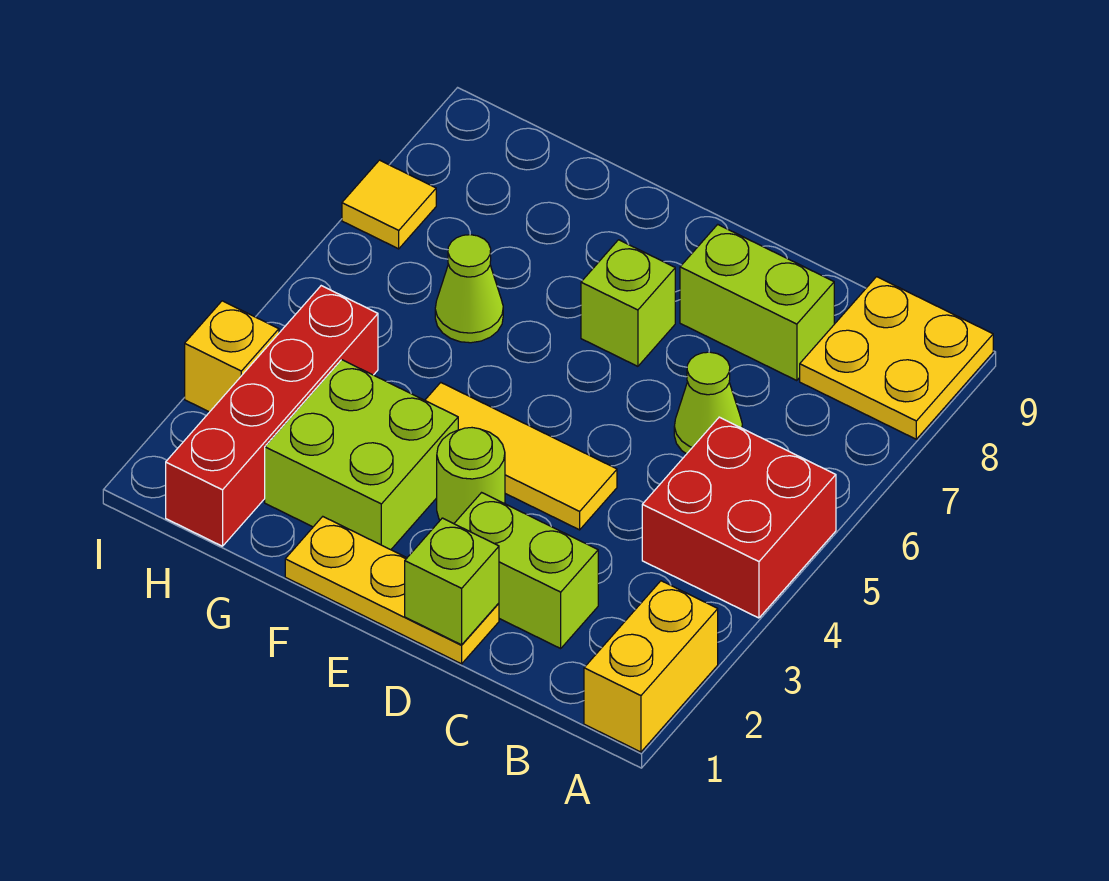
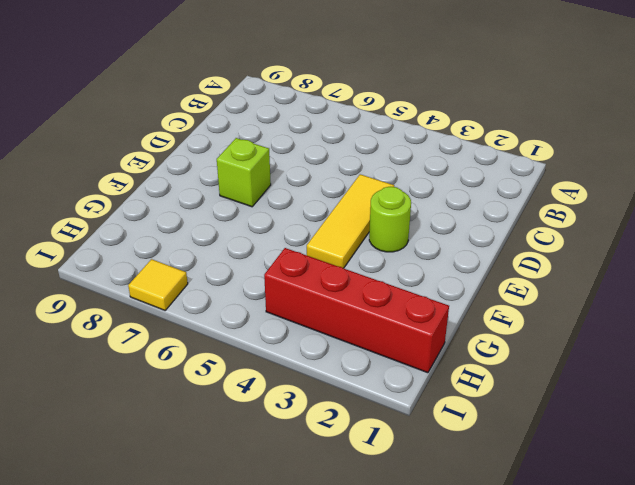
none -> yellow 1x2 brick [584,581,718,752]
none -> red 2x2 brick [642,417,836,618]
none -> yellow 2x2 plate [800,277,993,439]

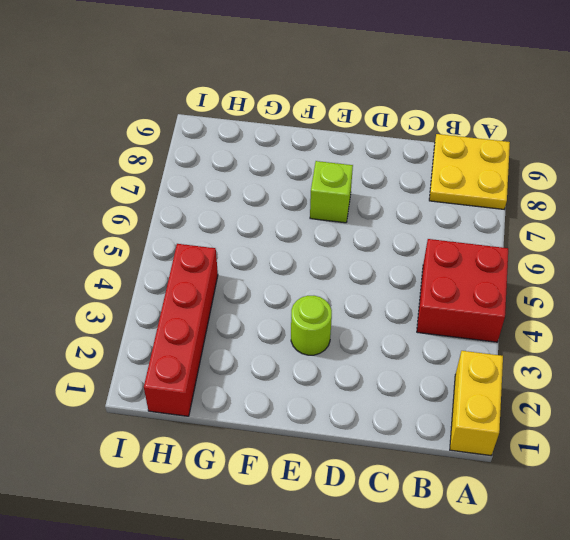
none -> lime 1x2 brick [454,493,598,648]
none -> lime 1x1 cone [674,352,742,454]
none -> lime 1x2 brick [680,224,834,381]

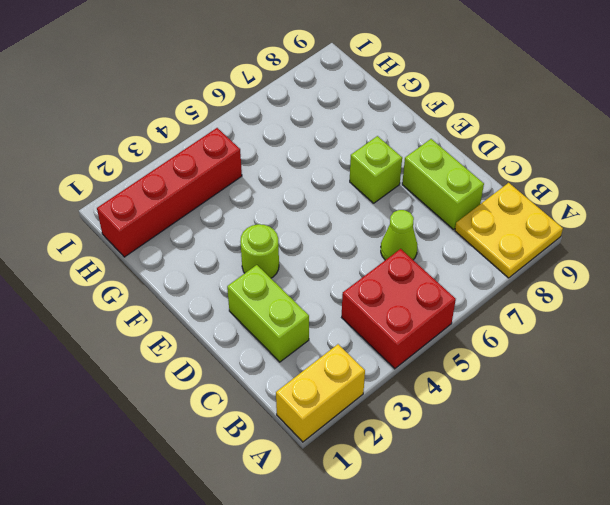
none -> yellow 1x3 plate [285,517,499,664]
none -> yellow 1x3 tile [425,383,617,530]
none -> lime 2x2 brick [265,360,458,550]

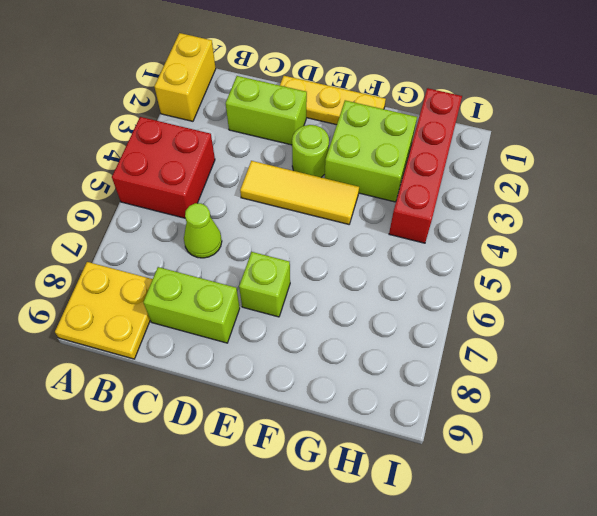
none -> lime 1x1 cone [435,235,503,343]
none -> yellow 1x1 brick [185,301,279,412]
none -> yellow 1x1 tile [342,160,436,249]

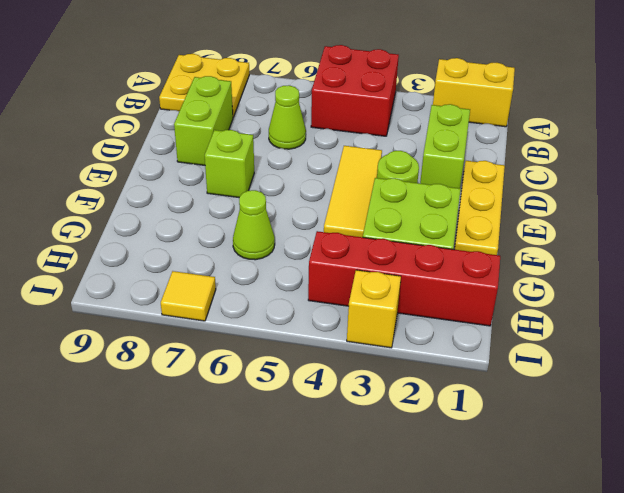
none -> lime 1x1 brick [405,518,499,645]

